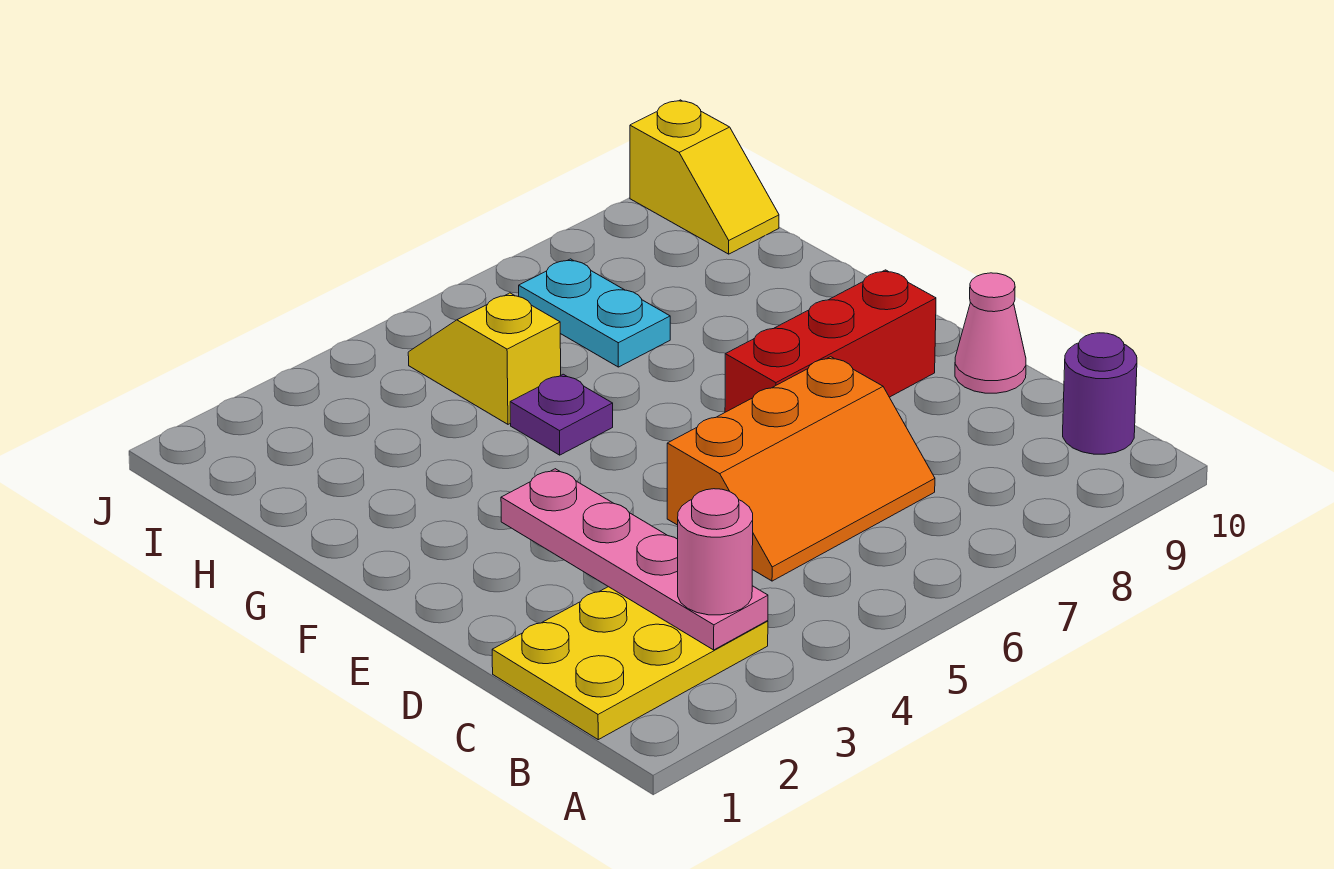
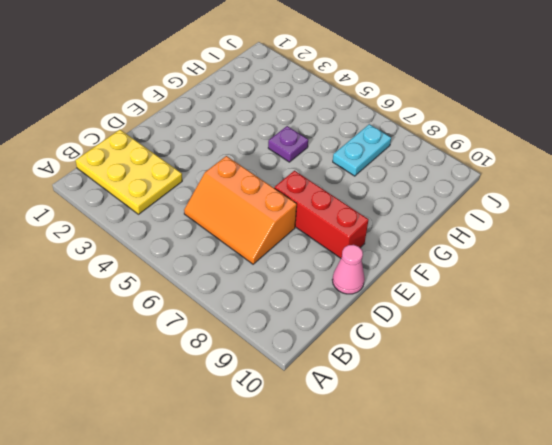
none -> purple 1x1 round brick [1063,333,1137,454]
none -> yellow 1x2 slope [408,293,561,424]

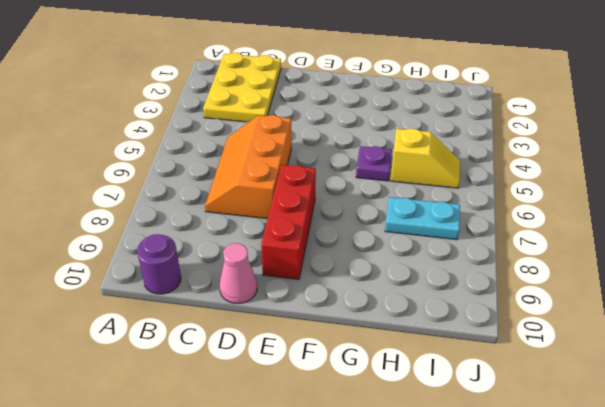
none -> yellow 1x2 slope [630,100,779,254]
none -> pink 1x4 plate [501,469,768,650]

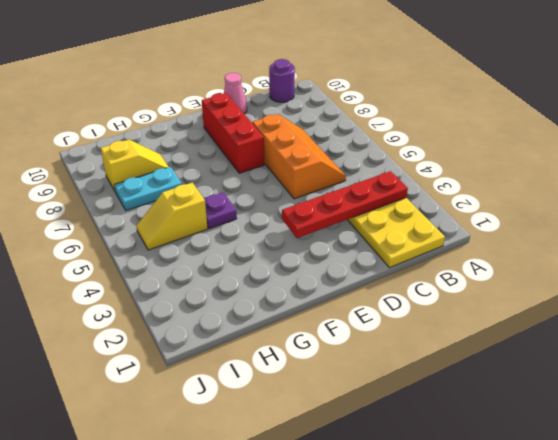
red 1x4 plate [282,171,408,238] -> pink 1x4 plate [501,469,768,650]
yellow 1x2 slope [101,140,168,192] -> yellow 1x2 slope moved to [630,100,779,254]
none -> pink 1x1 round brick [678,489,753,615]

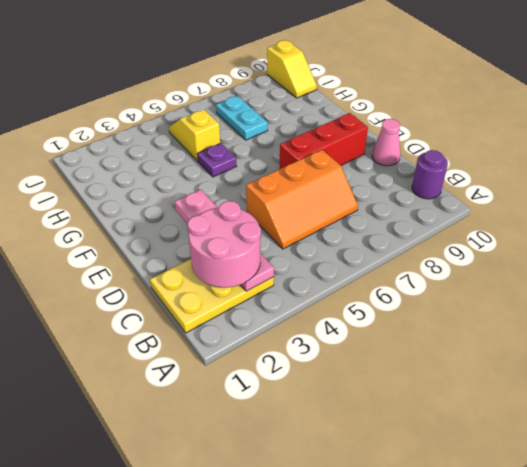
pink 2x2 round brick [188,201,261,288] -> pink 1x1 round brick [678,489,753,615]

